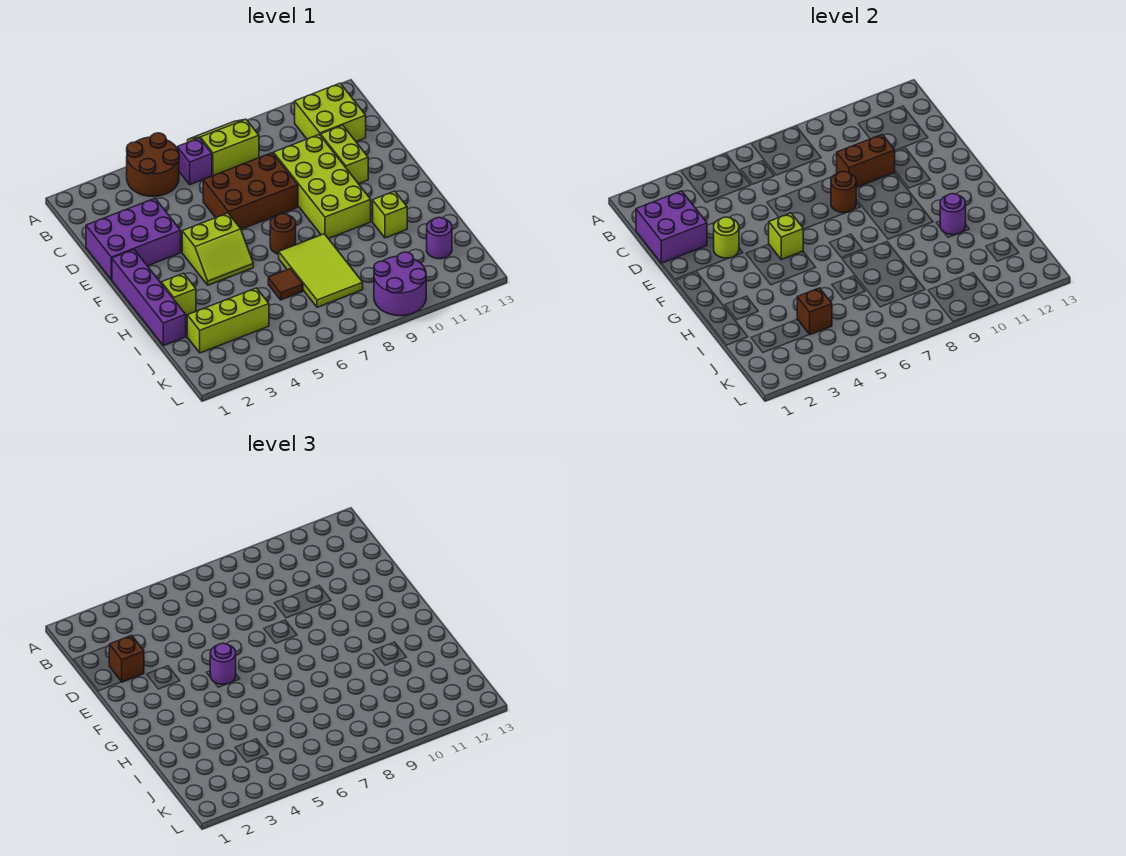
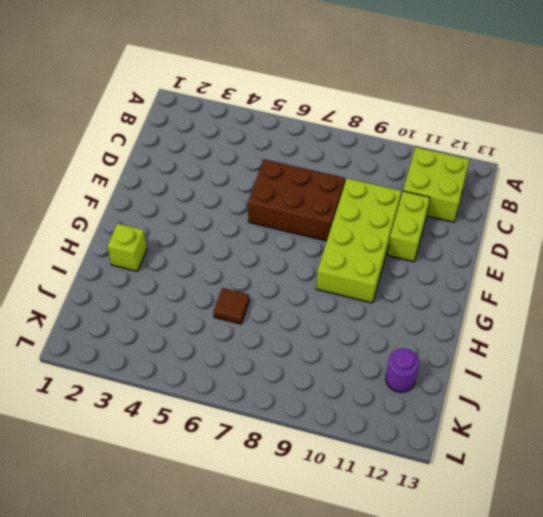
none -> brown 2x2 round brick [127,133,179,197]
none -> lime 2x2 slope [188,119,259,175]
none -> purple 1x1 brick [177,138,212,185]

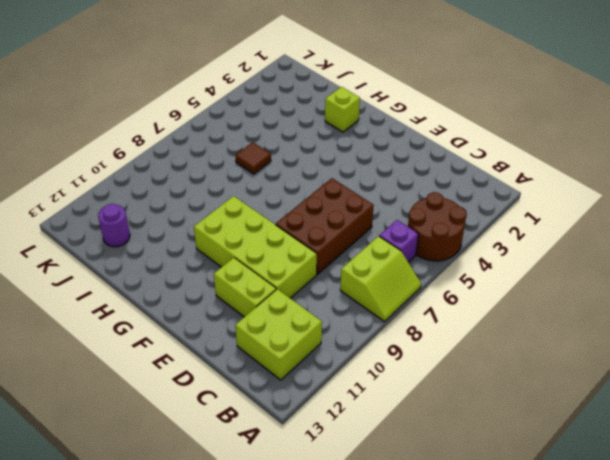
none -> purple 2x3 brick [86,198,181,280]
none -> purple 1x4 brick [112,250,186,346]
none -> lime 2x2 slope [182,213,253,285]

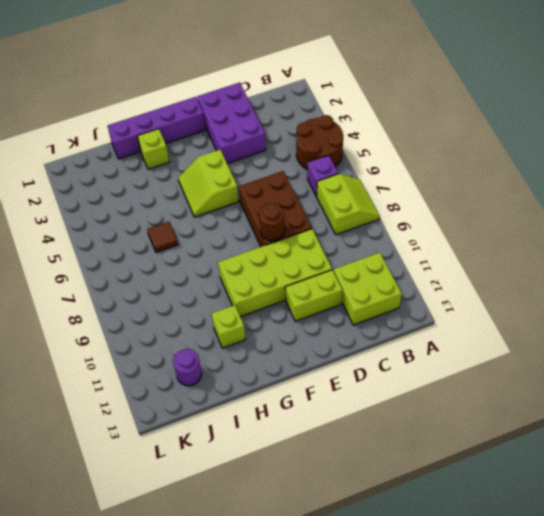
none -> brown 1x1 round brick [270,214,296,254]
none -> lime 2x3 tile [279,234,363,307]
none -> lime 1x3 brick [187,288,269,353]

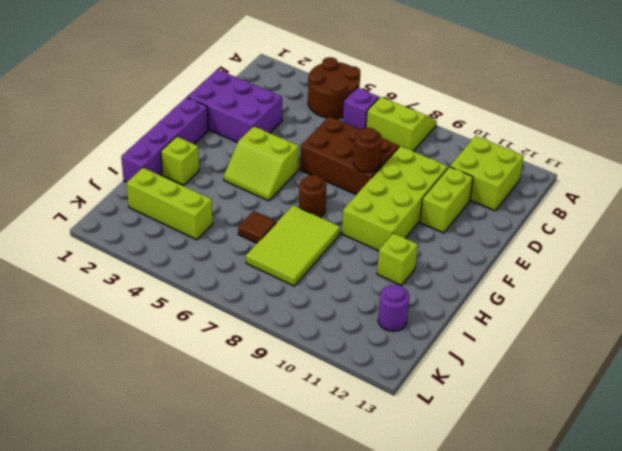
none -> purple 2x2 round brick [374,252,426,316]
none -> purple 2x2 brick [636,191,707,263]
none -> brown 1x2 brick [837,134,895,187]

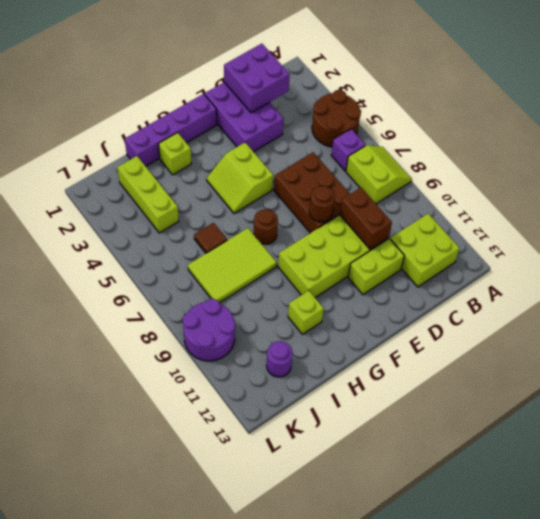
none -> lime 1x1 round brick [714,217,739,258]
none -> lime 1x1 brick [769,213,803,259]
none -> purple 1x1 round brick [940,194,966,235]

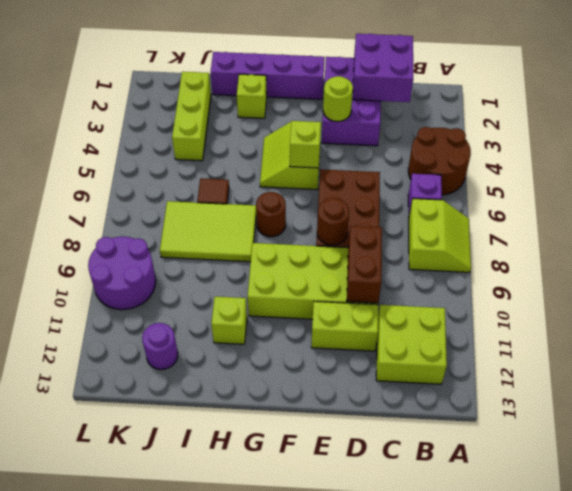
none -> purple 1x1 round brick [940,194,966,235]
none -> brown 1x1 brick [797,288,832,335]
none -> brown 1x1 brick [109,635,144,682]

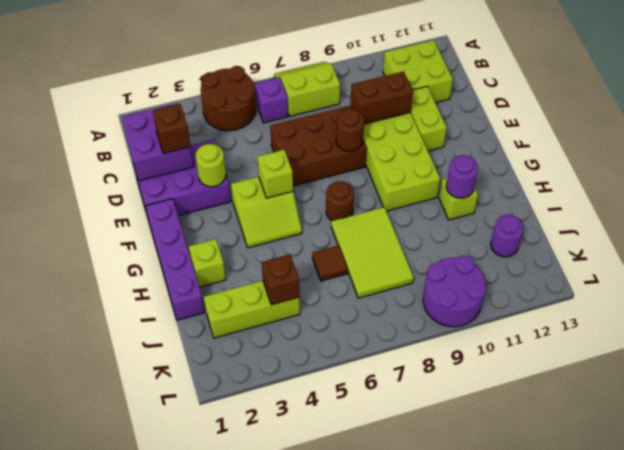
none -> purple 1x1 round brick [210,643,236,685]

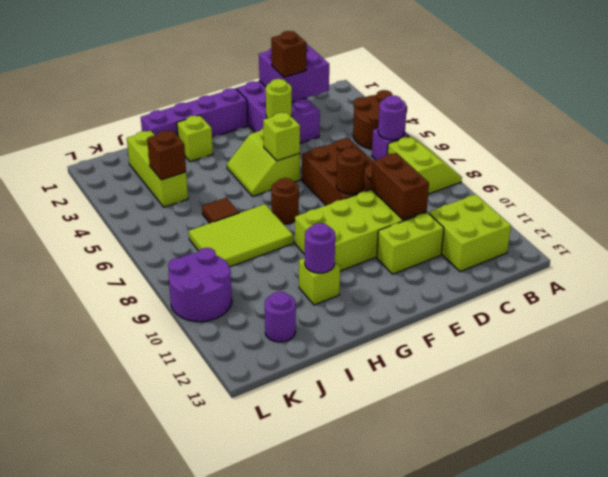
purple 1x1 round brick [378,95,406,140] -> purple 1x1 round brick moved to [210,643,236,685]

